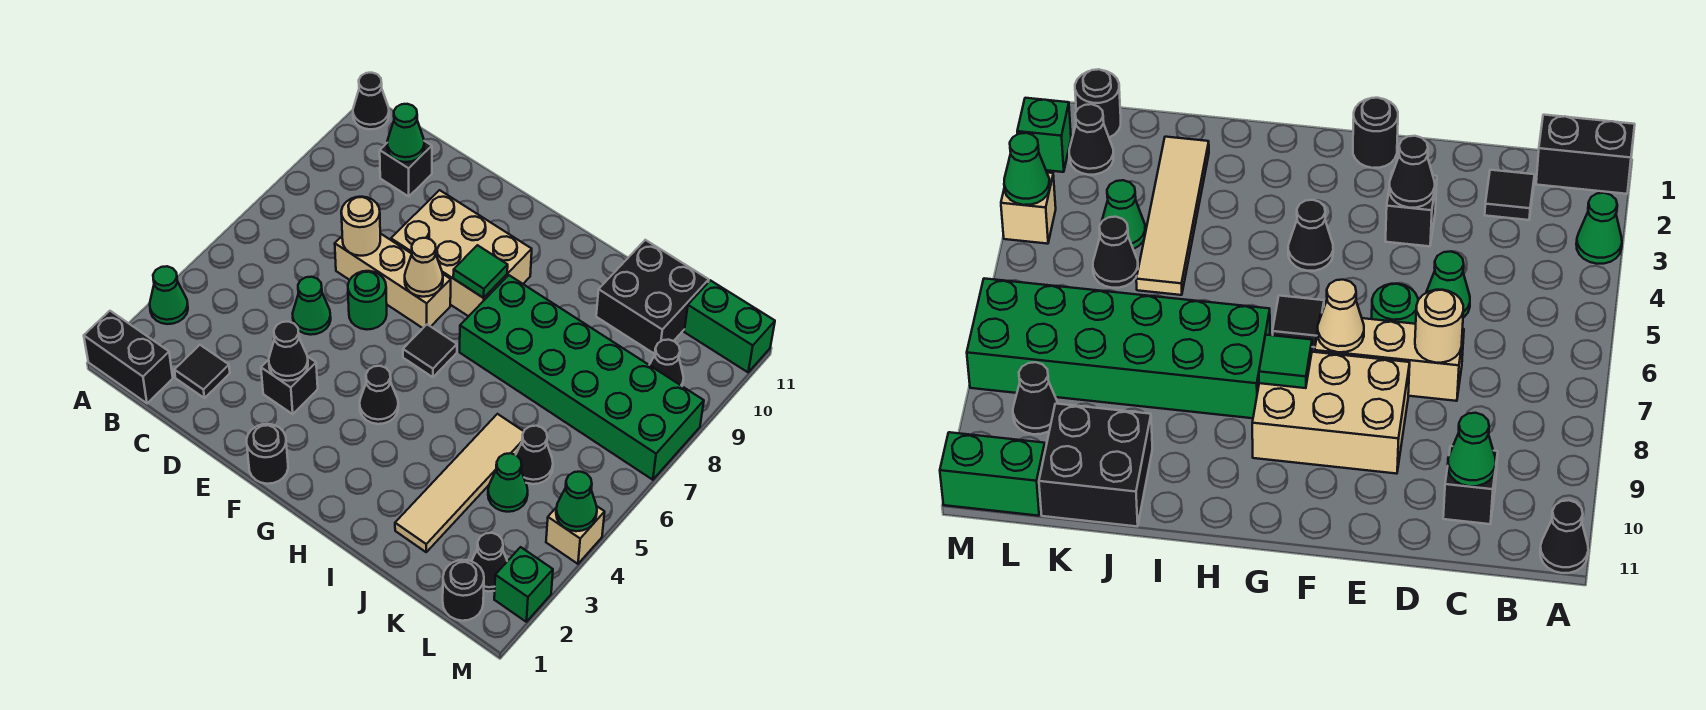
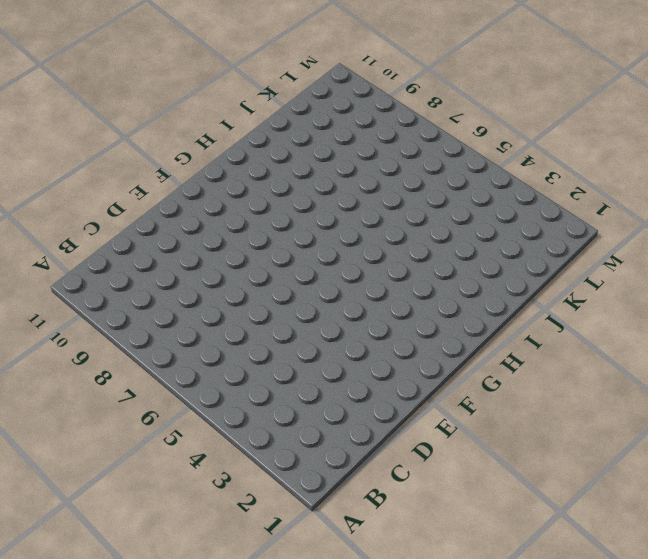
none -> black 1x2 brick [84,311,173,403]
none -> green 1x1 cone [150,266,188,324]
none -> black 1x1 cone [353,73,389,129]
none -> black 1x1 tile [175,345,230,398]

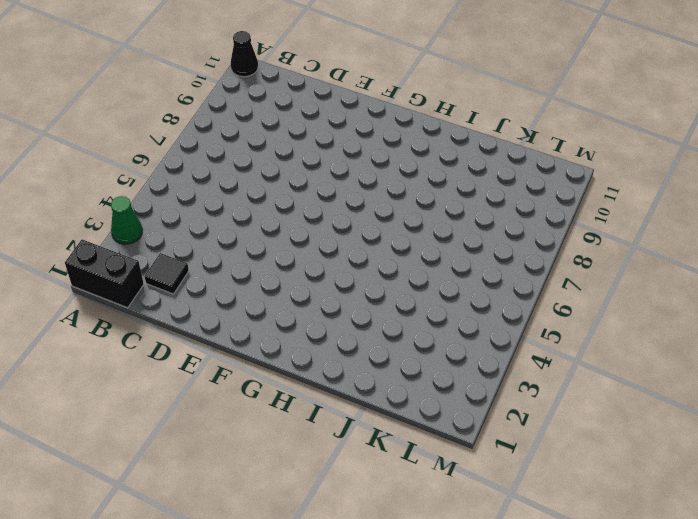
none -> black 1x1 brick [380,141,432,196]
none -> green 1x1 cone [293,277,331,335]
none -> tan 1x3 brick [335,233,451,328]
none -> black 1x1 brick [261,356,318,414]

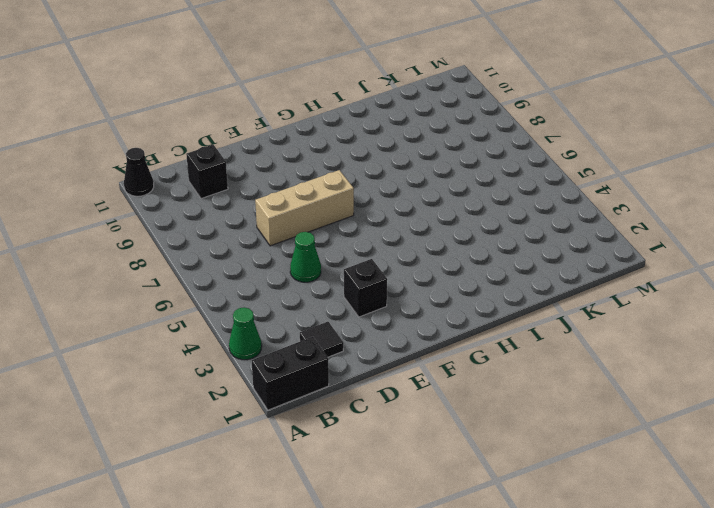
none -> green 1x1 round brick [348,271,387,330]
none -> tan 2x3 brick [391,190,532,316]
none -> black 1x1 round brick [247,424,288,484]
none -> black 1x1 cone [360,366,398,424]

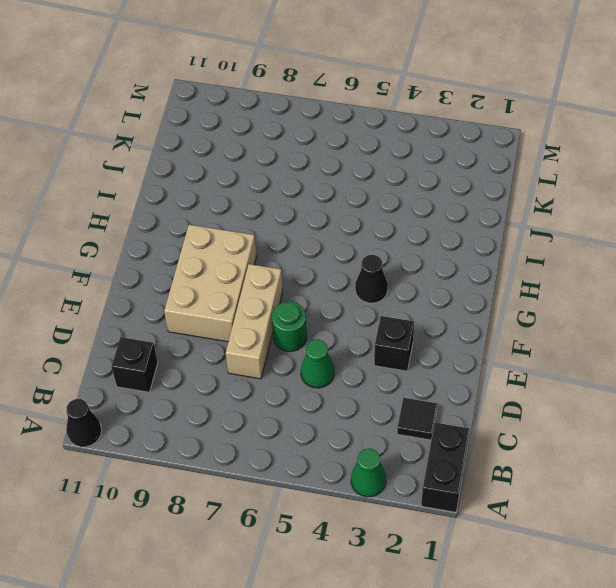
none -> black 1x1 round brick [247,424,288,484]
none -> black 1x1 tile [403,325,457,377]
none -> green 2x6 brick [460,275,704,480]
none -> tan 1x4 tile [395,414,524,552]

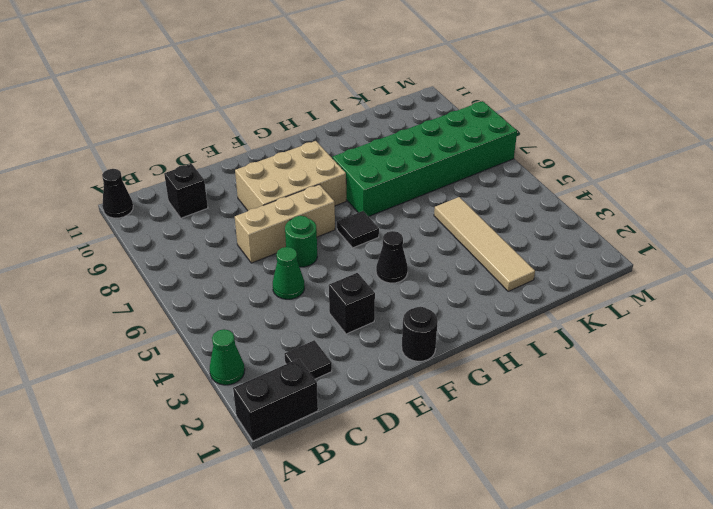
none -> black 2x2 brick [596,240,709,354]
none -> green 1x1 cone [488,453,528,512]
none -> black 1x1 cone [516,426,553,484]
none -> black 1x1 round brick [443,560,484,621]

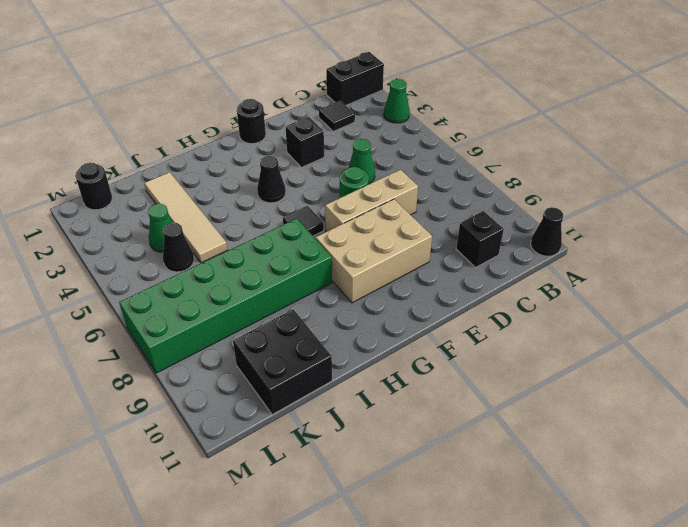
none -> black 1x1 cone [472,533,507,591]
none -> black 1x1 cone [650,340,684,386]
none -> green 1x2 brick [684,280,775,372]
none -> green 1x1 brick [494,547,553,622]

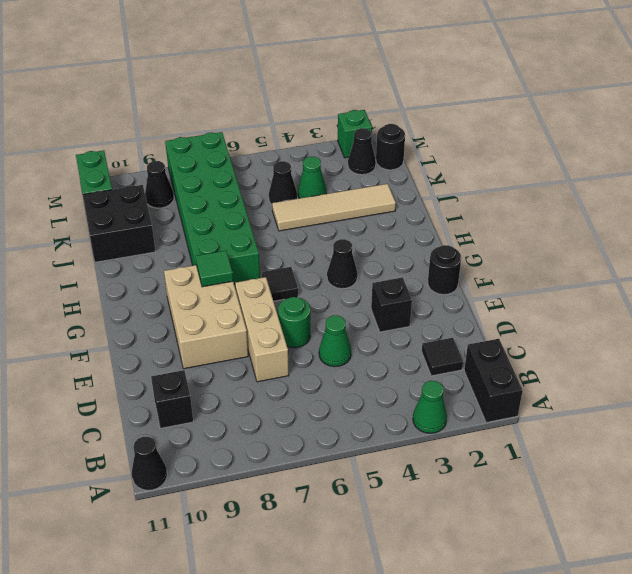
none -> tan 1x1 brick [546,506,605,564]
none -> green 1x1 cone [387,104,424,162]
none -> tan 1x1 round brick [341,197,380,256]
none -> black 1x1 cone [269,322,308,381]

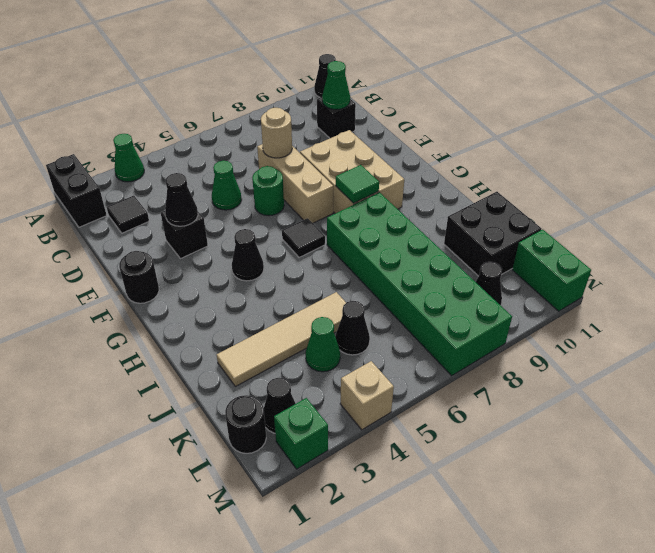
none -> tan 1x1 cone [405,238,443,297]
none -> green 1x1 cone [556,472,597,531]

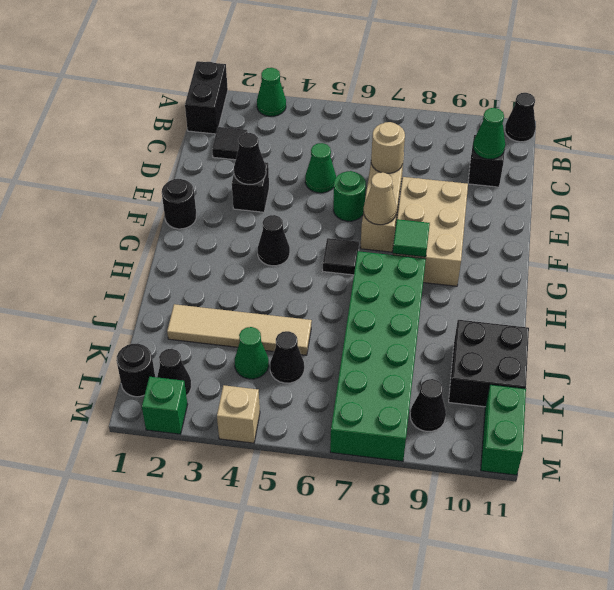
none -> green 1x1 cone [556,472,597,531]

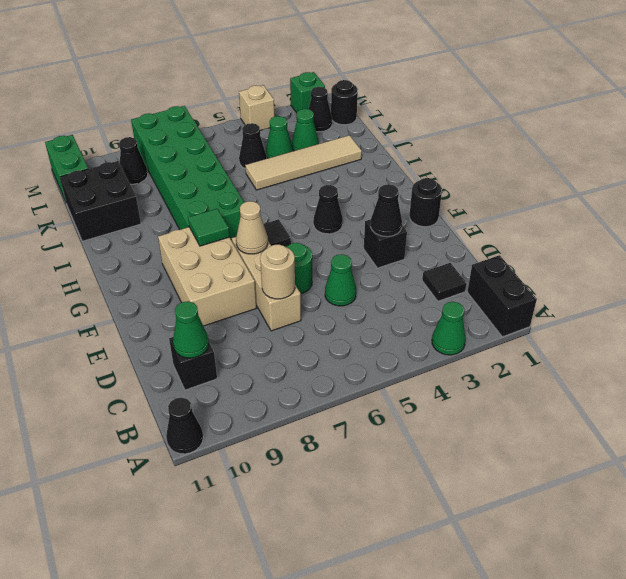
green 1x1 cone [292,109,319,151] -> green 1x1 cone moved to [556,472,597,531]

